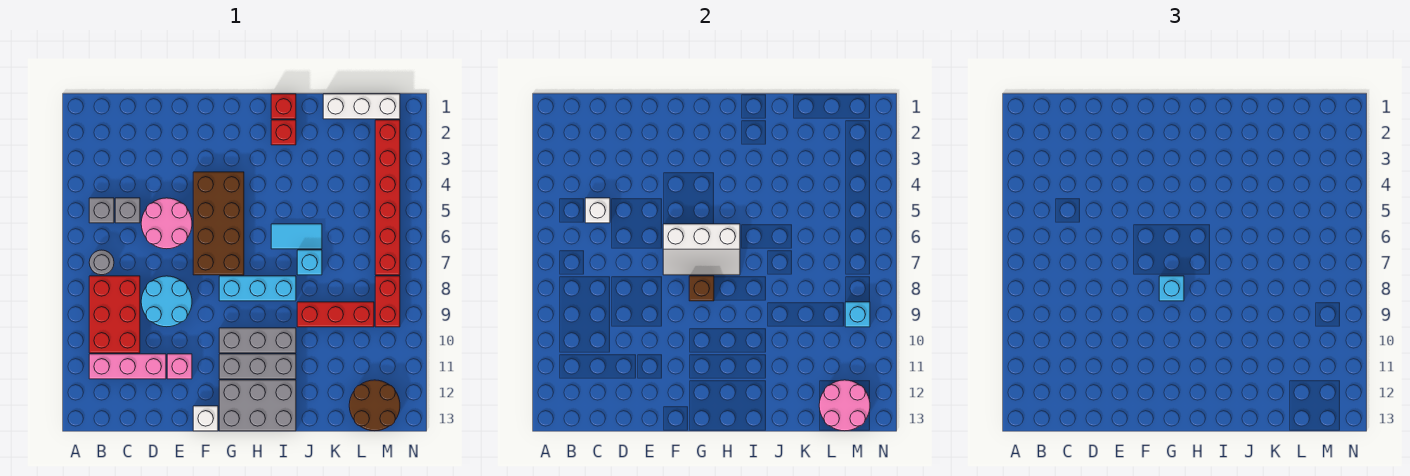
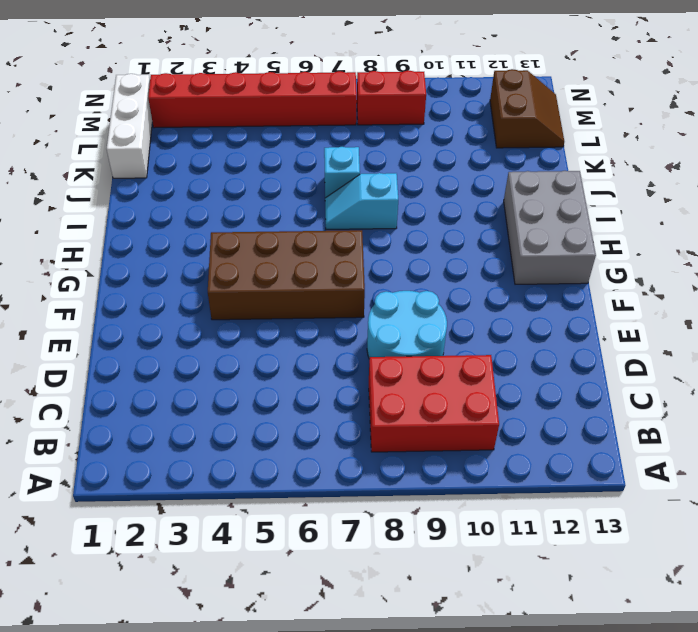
cyan 1x2 slope [325,173,398,229] -> cyan 1x3 brick [219,276,296,301]
brown 2x2 slope [490,69,564,148] -> brown 2x2 round brick [349,380,400,431]
none -> grey 1x1 brick [89,198,114,223]
none -> grey 1x1 round brick [89,250,114,275]
none -> pink 1x3 brick [89,354,166,379]

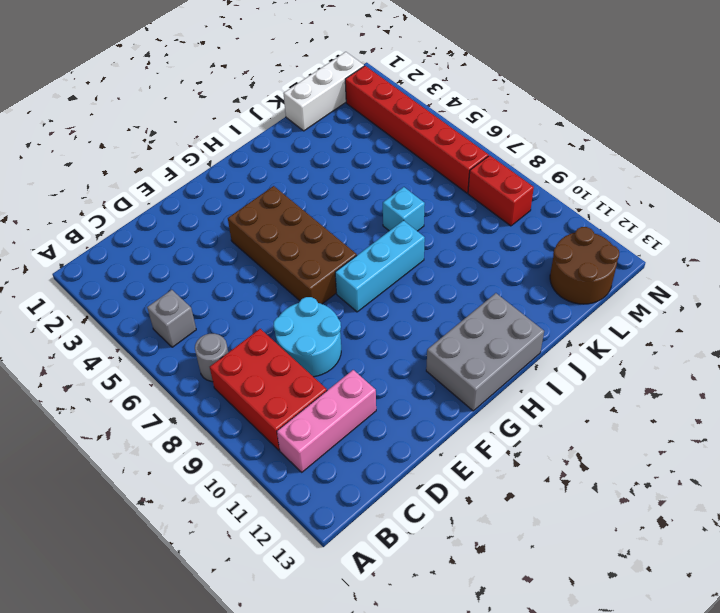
none -> grey 1x1 brick [115,198,140,223]
none -> pink 2x2 round brick [141,198,192,249]
none -> pink 1x1 brick [167,354,192,379]

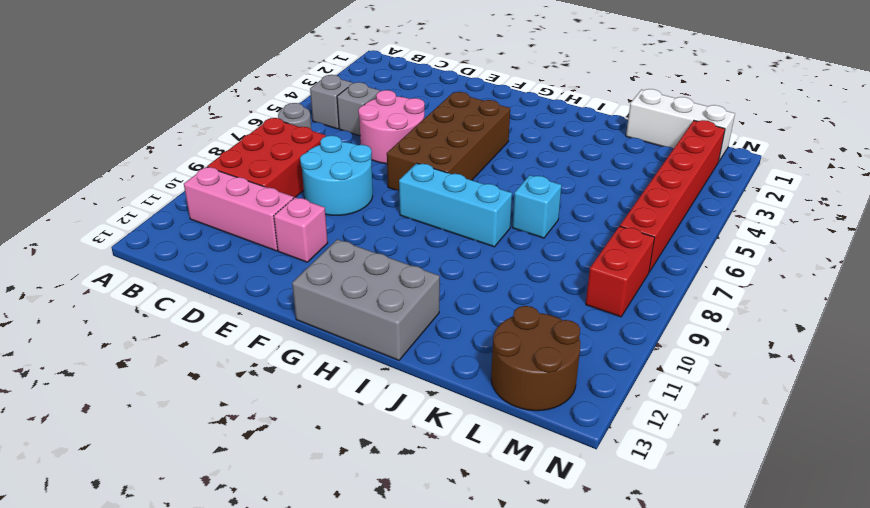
none -> white 1x1 brick [193,406,218,431]
none -> grey 1x3 brick [219,328,296,353]
none -> grey 1x3 brick [219,354,296,379]

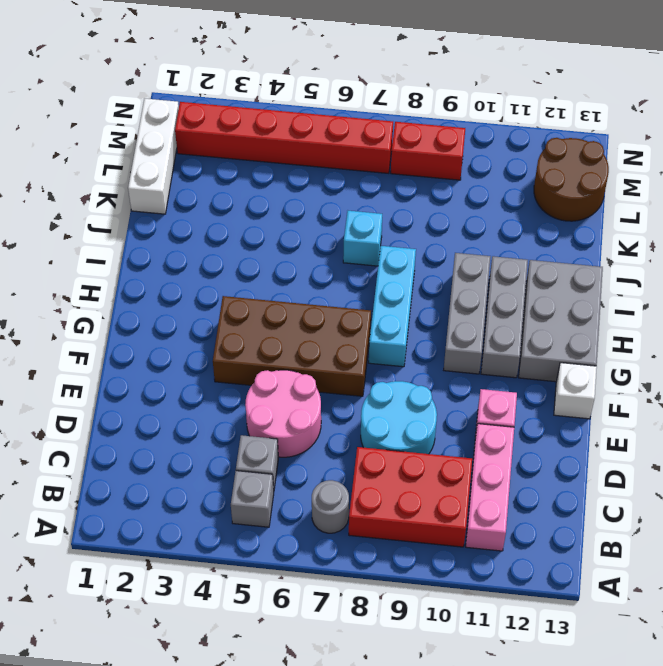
none -> red 1x1 brick [271,94,296,119]
none -> red 1x1 brick [271,120,296,145]
none -> cyan 1x2 tile [271,224,322,249]

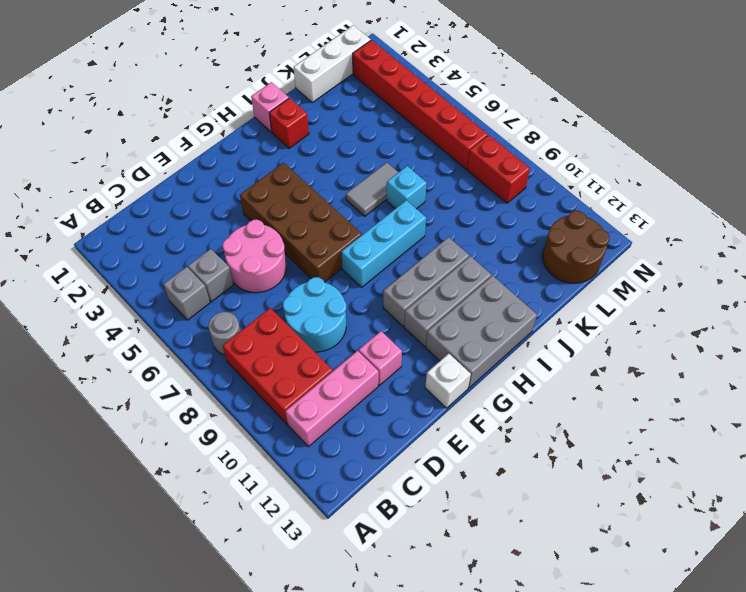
pink 1x1 brick [251,82,289,132] -> red 1x1 brick [271,94,296,119]
grey 1x2 tile [346,163,398,216] -> cyan 1x2 tile [271,224,322,249]
none -> red 1x3 brick [297,302,374,327]
none -> white 1x1 brick [585,198,610,223]
none -> white 2x3 slope [663,224,740,275]

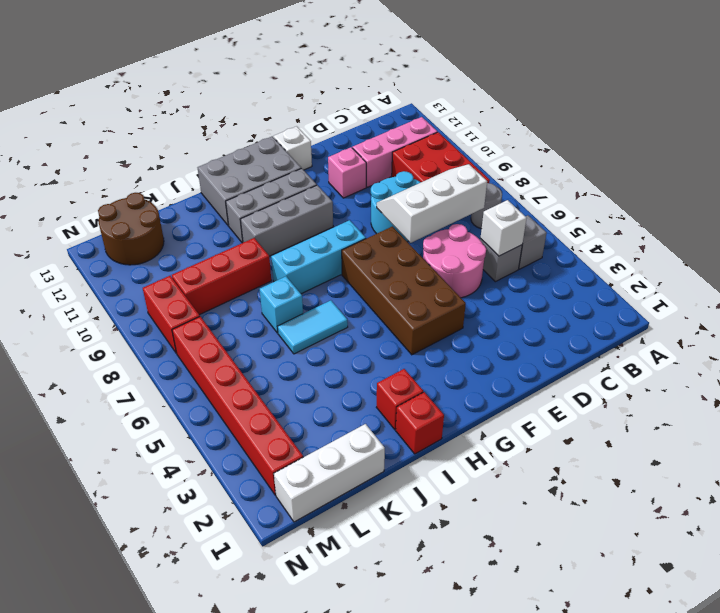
white 2x3 slope [377,164,487,243] -> white 2x3 slope moved to [663,224,740,275]
none -> brown 1x1 brick [689,276,714,301]
none -> pink 2x2 round brick [819,380,870,431]
none -> cyan 1x1 brick [845,302,870,327]

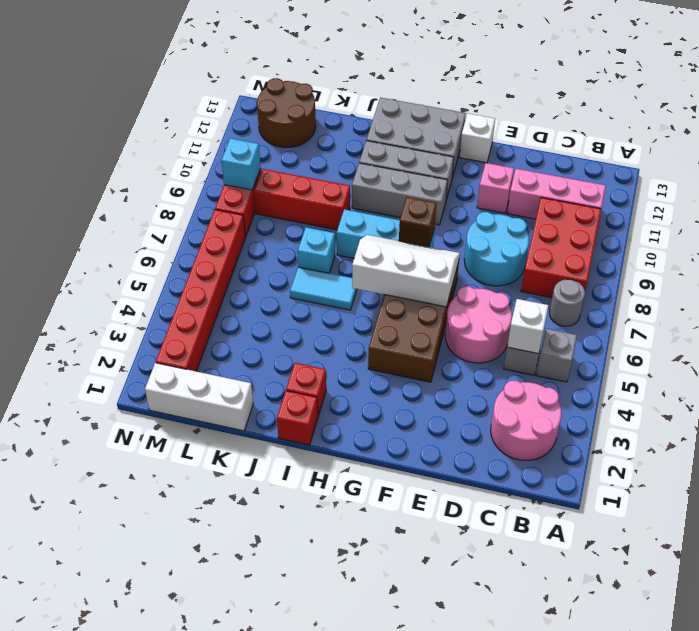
pink 2x2 round brick [491,381,562,460] -> pink 2x2 round brick moved to [819,380,870,431]
none -> cyan 1x1 brick [1159,276,1184,301]

